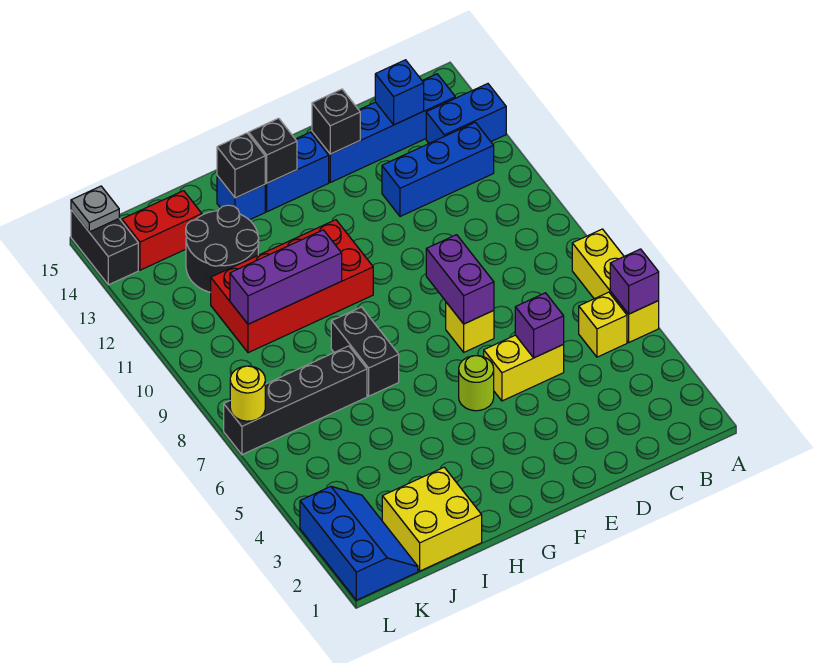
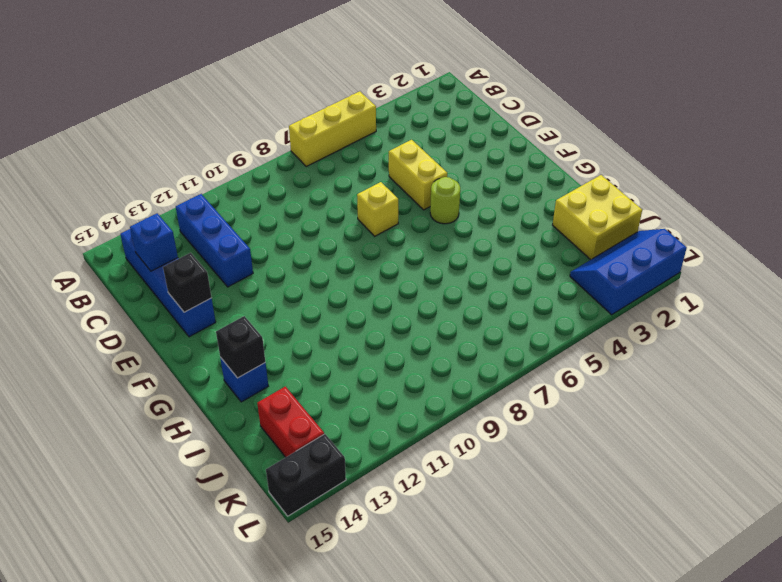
none -> blue 1x2 brick [426,84,506,143]
none -> yellow 1x1 brick [579,292,627,357]
none -> blue 1x2 brick [265,132,329,212]

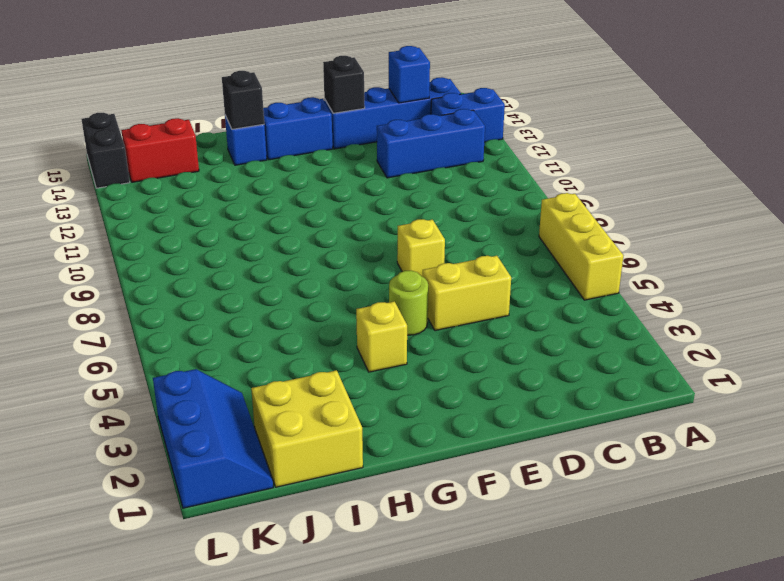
yellow 1x1 brick [356,301,407,372] -> yellow 1x1 brick moved to [579,292,627,357]
none -> red 2x4 brick [211,220,373,353]
none -> black 1x2 brick [331,307,399,396]
none -> black 1x4 brick [224,346,367,455]

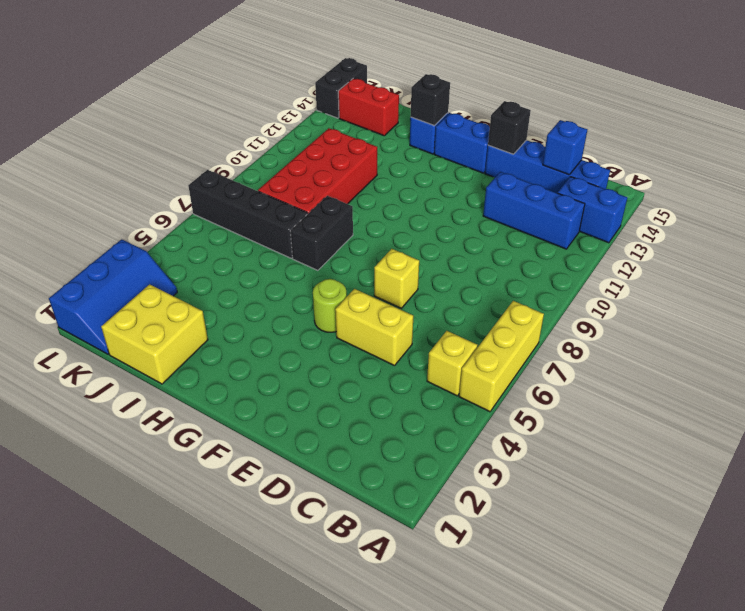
red 2x4 brick [258,128,377,213] -> red 2x4 brick turned to [211,220,373,353]
none -> black 2x2 round brick [186,205,259,292]
none -> purple 1x1 brick [610,249,659,314]
none -> purple 1x1 brick [515,293,564,358]

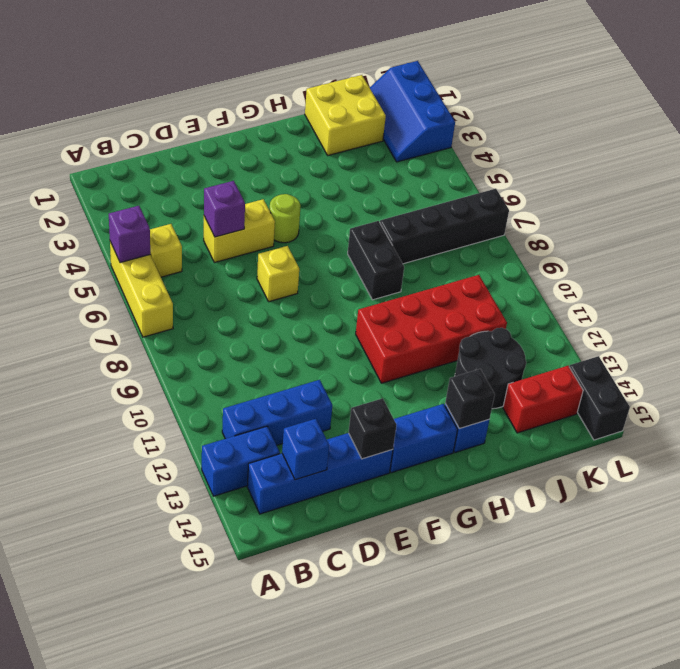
none -> purple 1x2 brick [426,235,494,324]
none -> black 1x1 brick [249,118,297,183]
none -> purple 1x3 brick [230,230,342,324]

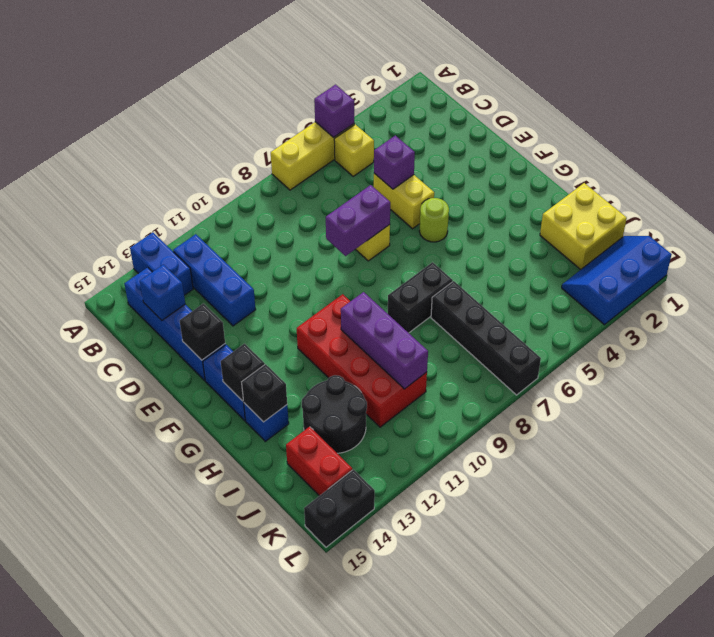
none -> yellow 1x1 round brick [230,366,265,421]
none -> grey 1x1 plate [71,186,119,232]

